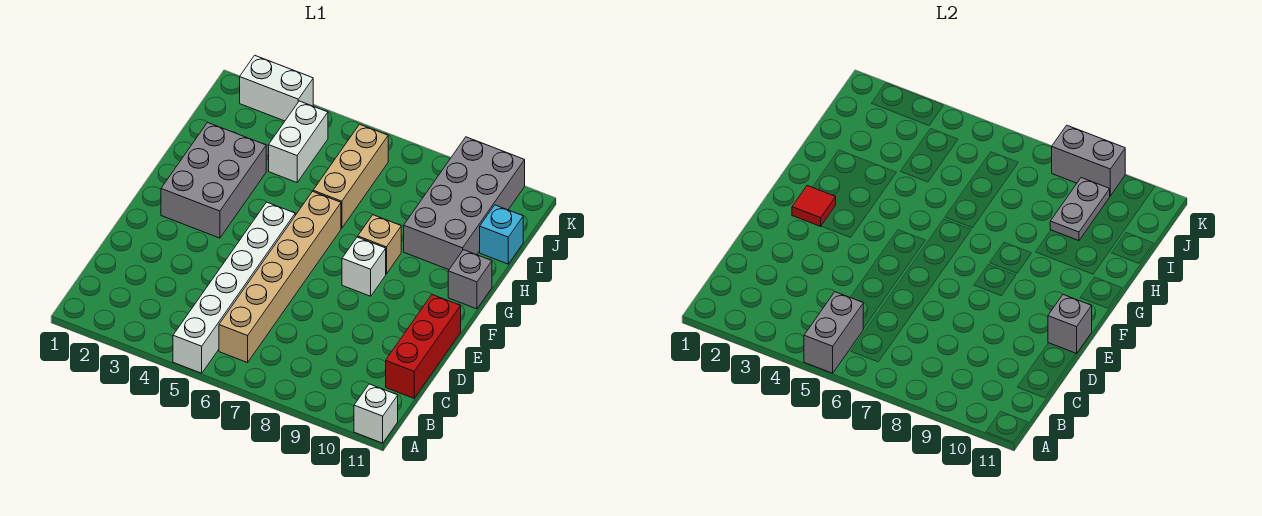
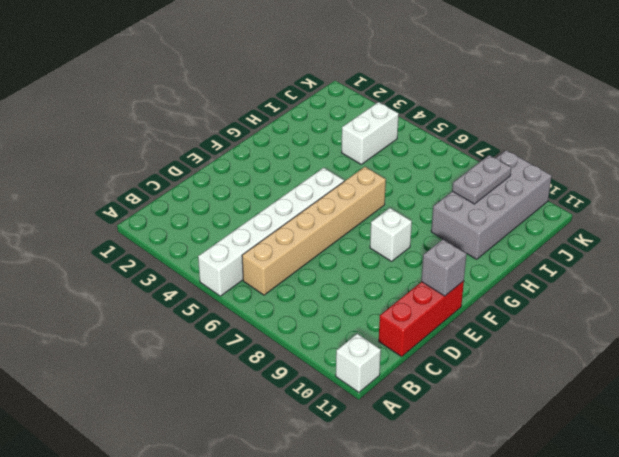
none -> grey 2x3 brick [161,122,266,238]
none -> tan 1x1 brick [358,215,401,274]
none -> grey 1x1 brick [448,250,492,309]

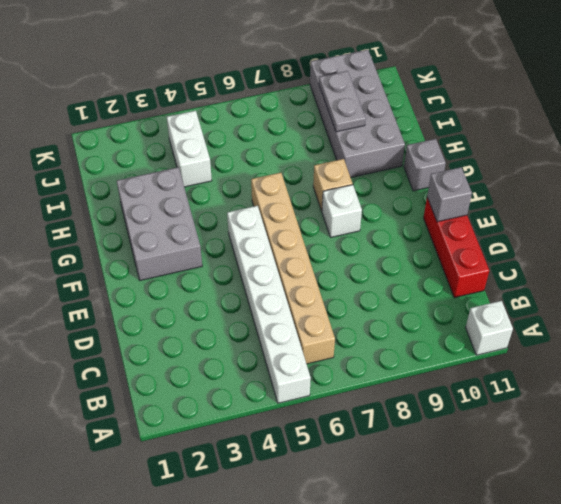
none -> tan 1x3 brick [313,124,388,228]
none -> cyan 1x1 brick [480,205,523,264]
none -> white 1x2 brick [240,55,313,121]

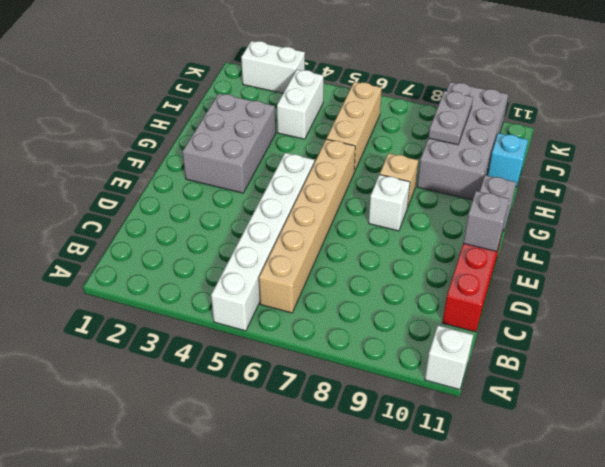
none -> grey 1x2 brick [804,292,864,373]
none -> red 1x1 tile [792,186,836,226]
none -> grey 1x2 brick [1052,125,1125,196]

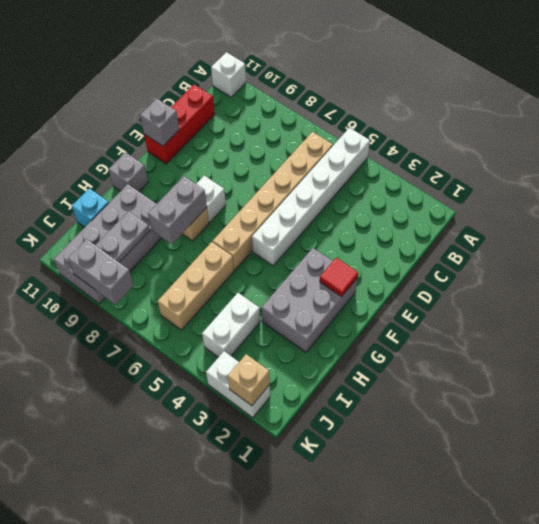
grey 1x2 brick [148,176,207,244] -> grey 1x2 brick moved to [804,292,864,373]
tan 1x1 brick [228,354,270,406] -> none

